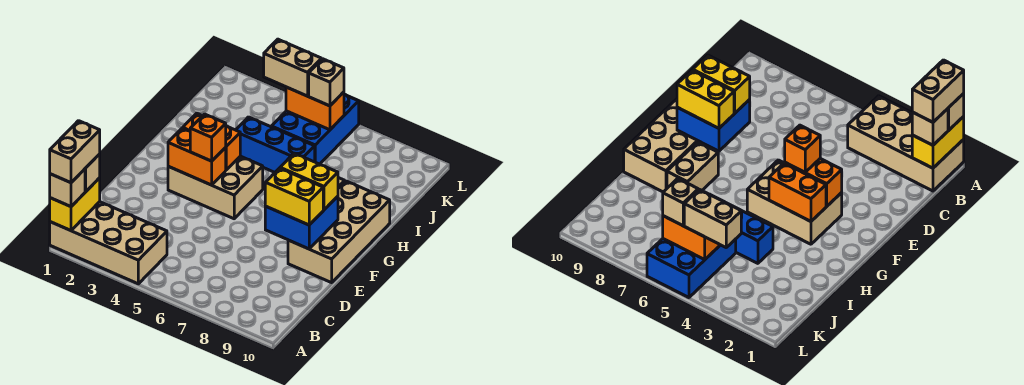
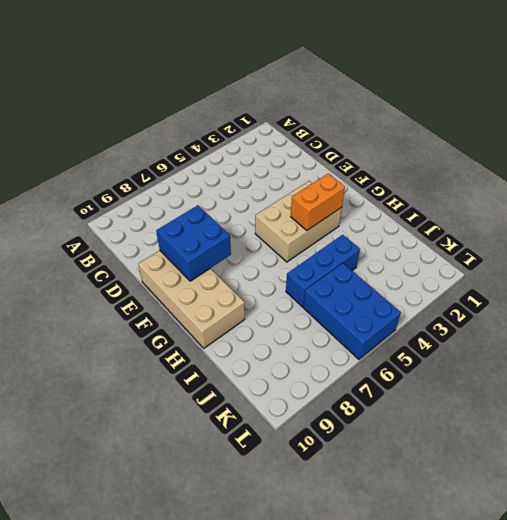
none -> tan 2x4 brick [50,202,167,284]
none -> tan 1x2 brick [667,142,718,190]
none -> yellow 1x2 brick [50,178,100,231]

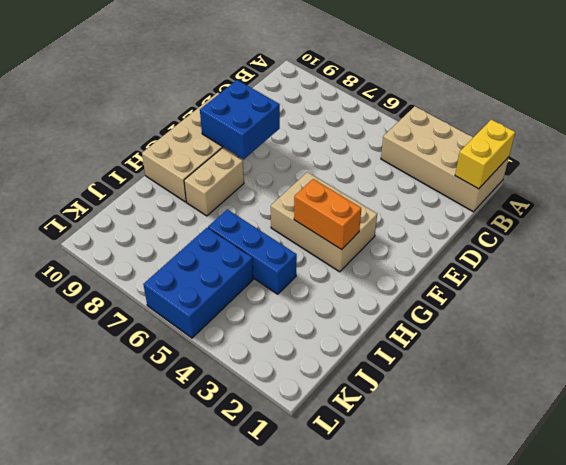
none -> orange 1x2 brick [168,128,226,185]
none -> orange 1x2 brick [286,87,344,130]
none -> tan 1x1 brick [50,169,85,207]

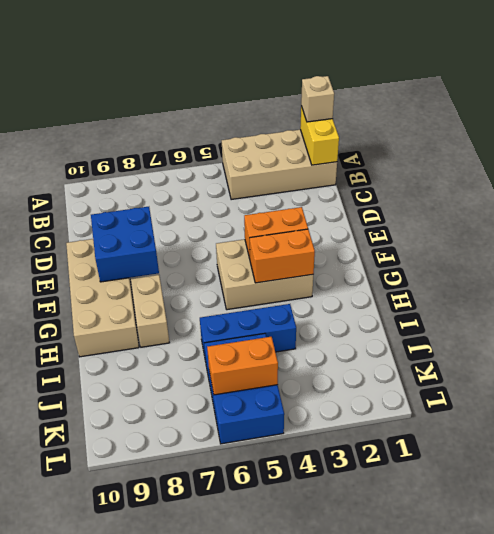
none -> tan 1x1 brick [85,154,100,191]
none -> yellow 1x2 brick [265,168,323,225]
none -> orange 1x1 brick [190,114,226,161]

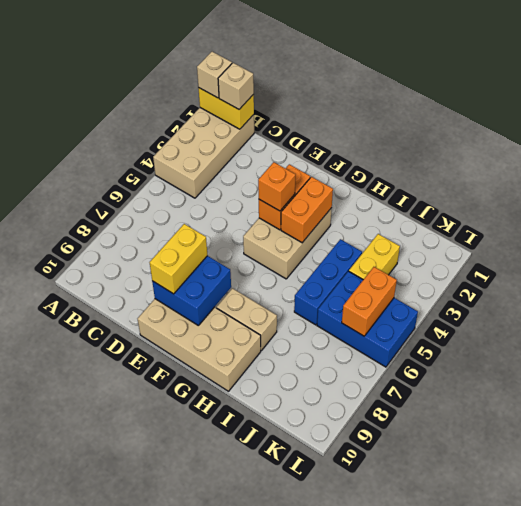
yellow 1x2 brick [349,234,400,280] -> yellow 1x2 brick moved to [280,153,338,210]
none -> tan 1x2 brick [264,39,321,96]
none -> tan 1x1 brick [309,59,344,106]
none -> tan 1x2 brick [50,121,100,183]

